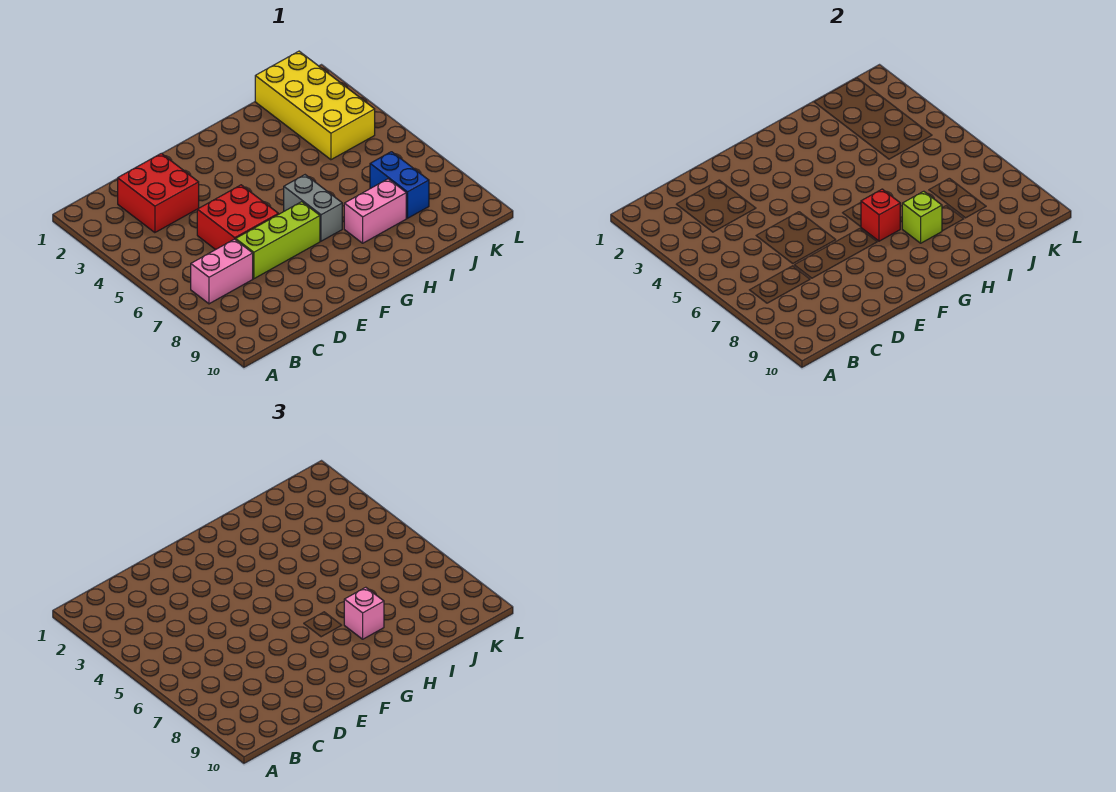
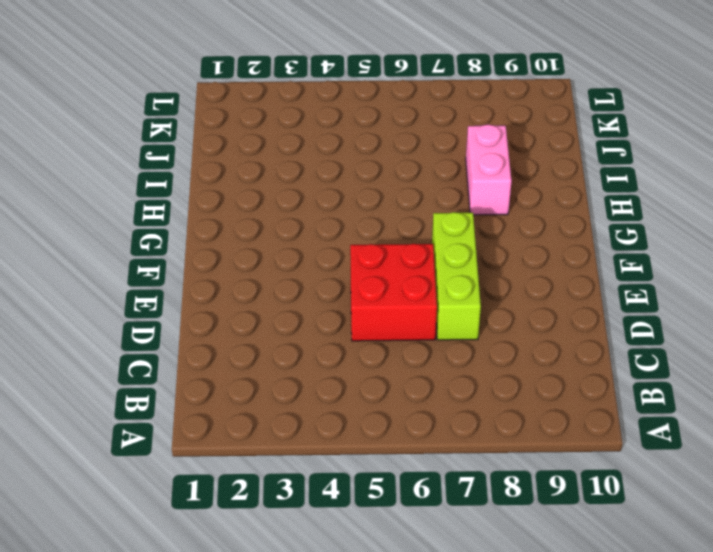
none -> pink 1x2 brick [191,239,253,304]
none -> red 2x2 brick [118,153,199,233]

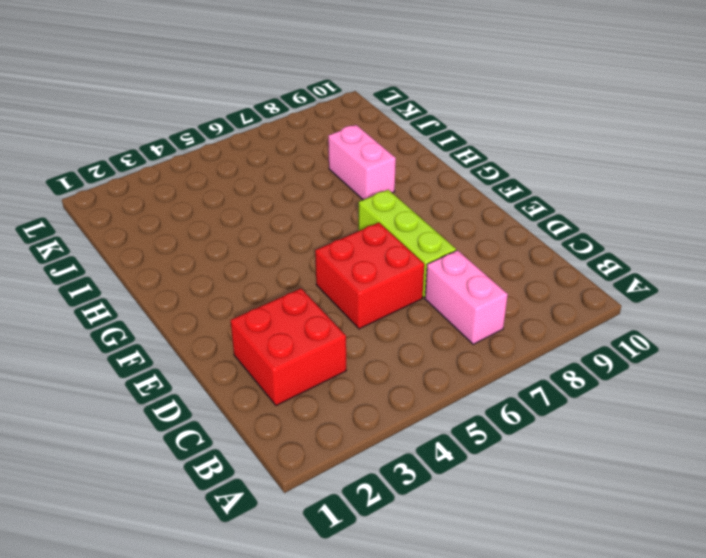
none -> grey 1x2 brick [284,175,342,241]
none -> yellow 2x4 brick [255,51,375,160]

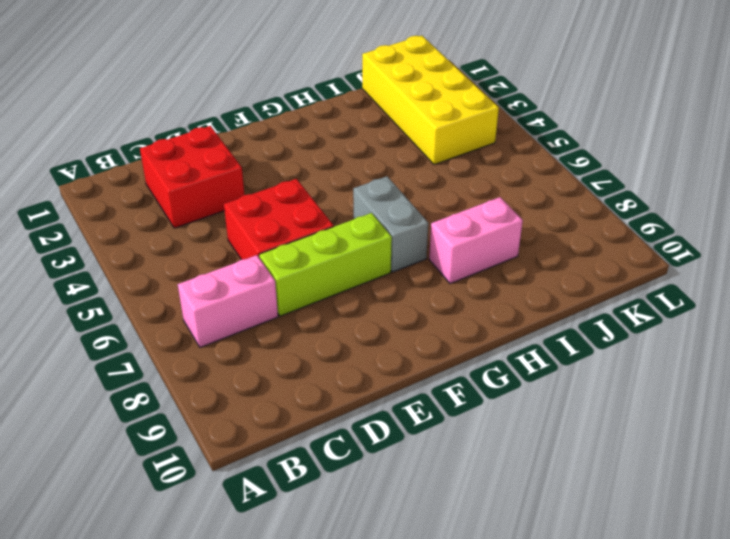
none -> blue 1x2 brick [370,152,429,218]
none -> red 1x1 brick [861,189,900,241]

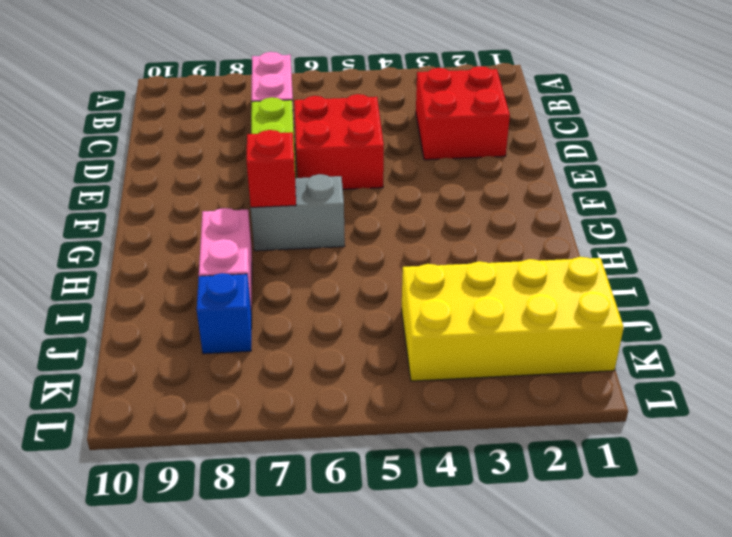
blue 1x1 brick [197,273,252,354] -> blue 1x2 brick [370,152,429,218]
none -> lime 1x1 brick [902,191,942,243]
none -> pink 1x1 brick [344,587,384,639]

